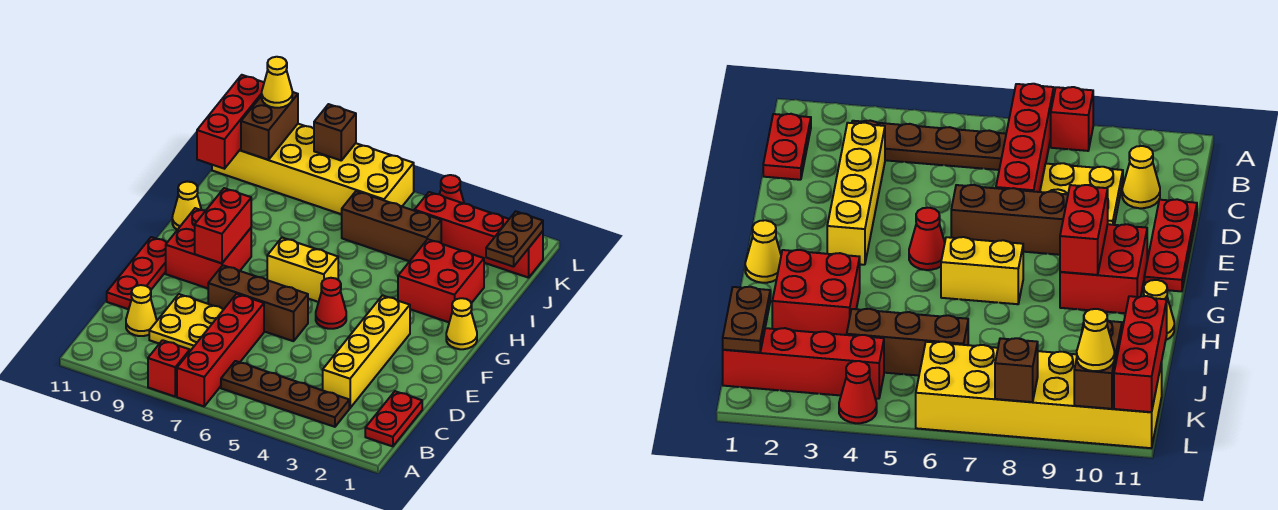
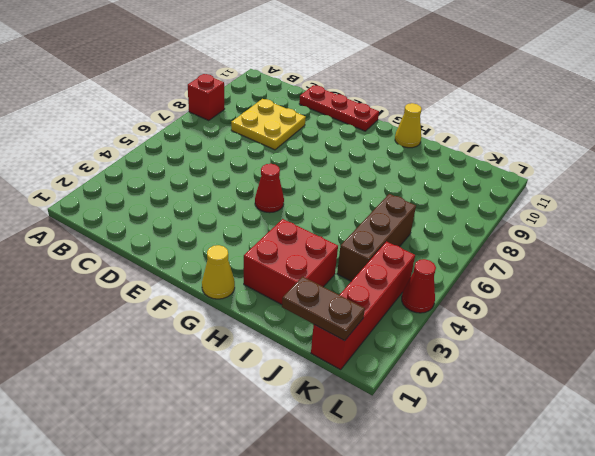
none -> red 1x4 brick [177,294,264,406]
none -> red 1x2 plate [365,391,422,446]
none -> brown 1x4 plate [221,361,349,427]

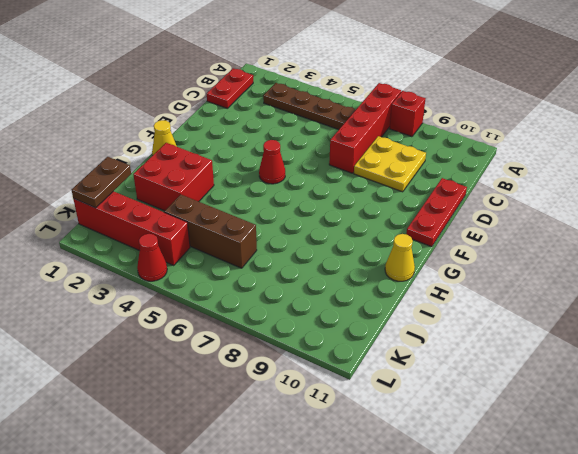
none -> yellow 1x4 brick [323,296,410,408]
none -> yellow 1x1 cone [126,285,157,336]
none -> brown 1x3 brick [208,265,308,341]

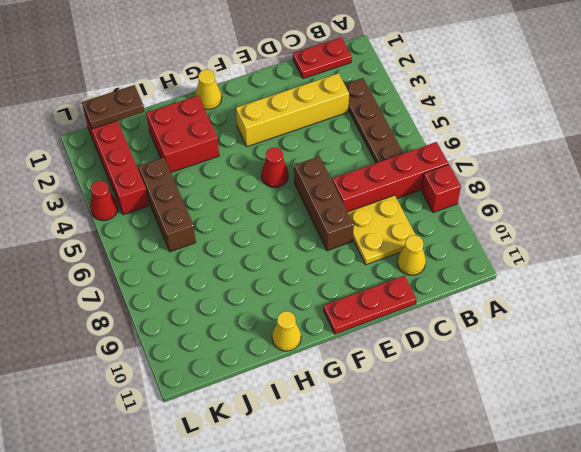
none -> red 2x2 brick [166,208,251,288]
none -> yellow 1x2 brick [267,238,338,302]
none -> yellow 2x6 brick [212,124,414,214]

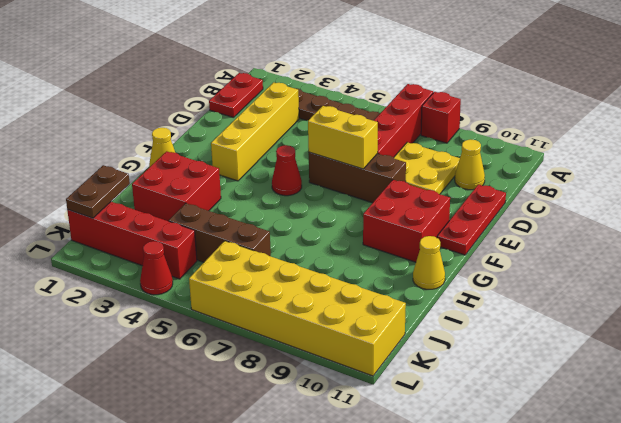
yellow 1x2 brick [308,106,378,169] -> yellow 1x2 brick moved to [267,238,338,302]
none -> red 1x2 brick [195,188,251,263]
none -> red 1x3 brick [197,75,264,169]
none -> brown 1x2 brick [241,92,298,160]

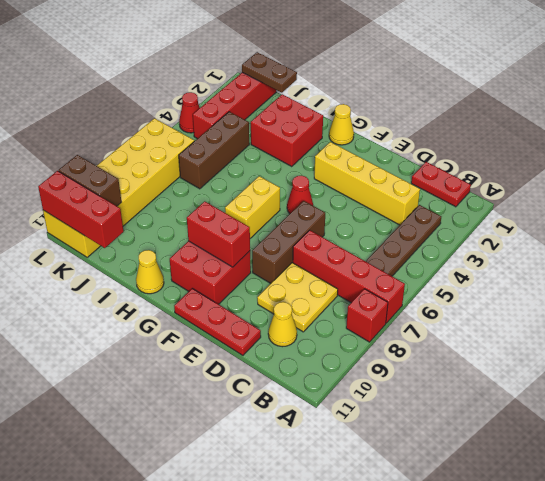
none -> brown 1x1 brick [314,104,356,160]
none -> yellow 1x1 cone [262,57,292,108]

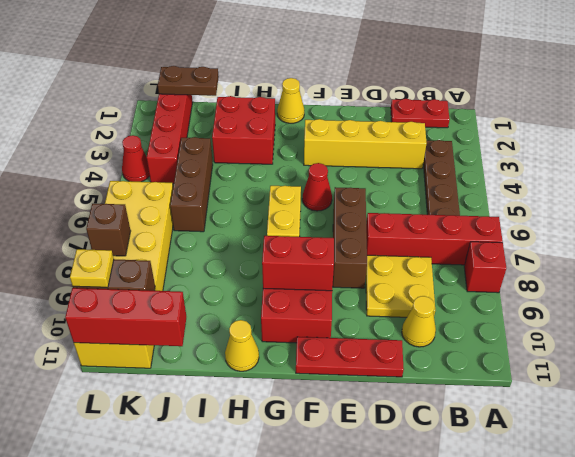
yellow 1x1 plate [70,249,114,287] -> yellow 1x1 cone [262,57,292,108]

